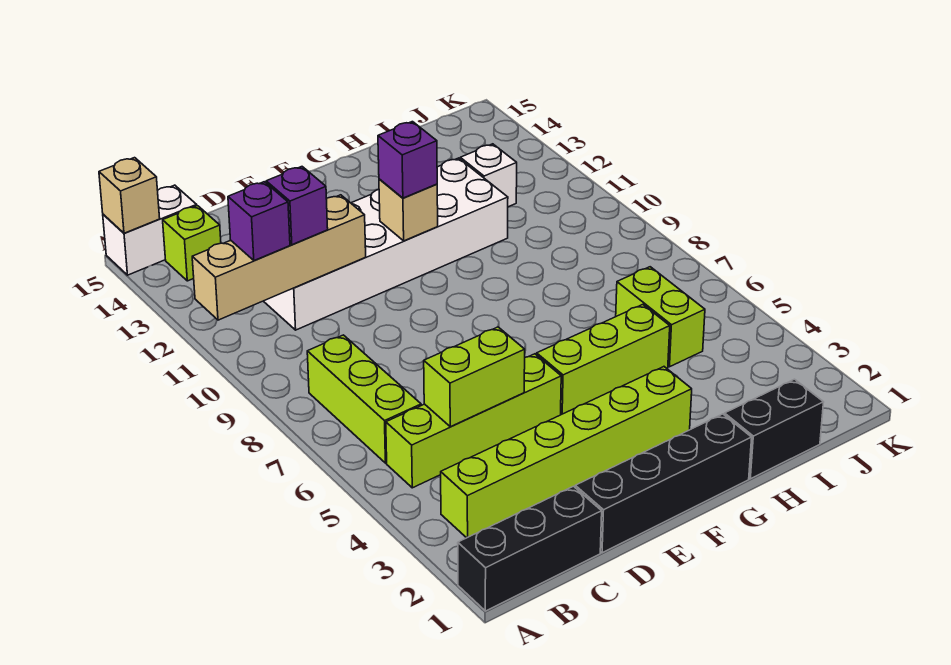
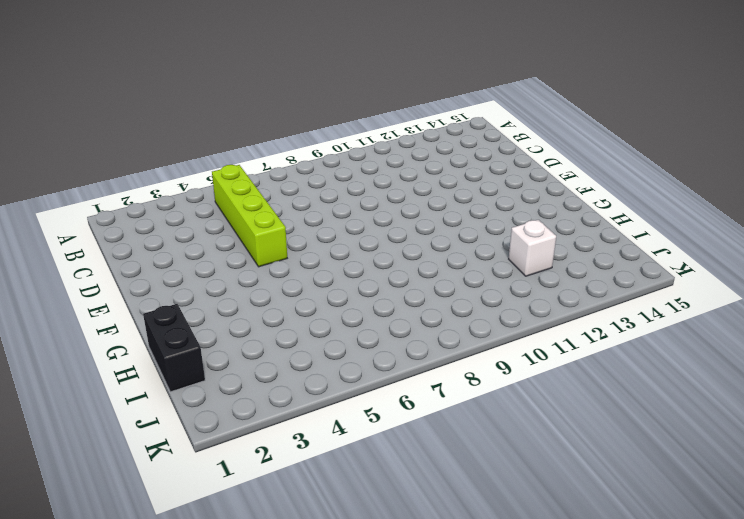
none -> black 1x3 brick [458,486,602,611]
none -> white 1x2 brick [103,185,197,275]
none -> lime 1x6 brick [441,367,692,538]

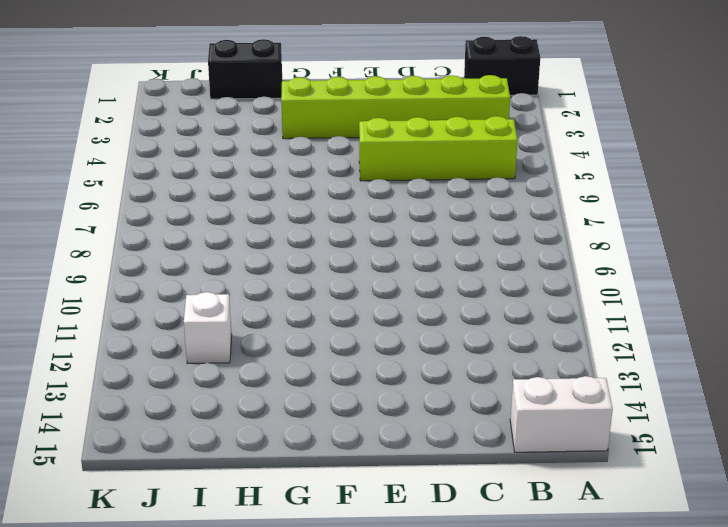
black 1x2 brick [464,36,540,95] -> black 1x3 brick [458,486,602,611]
none -> lime 1x3 brick [307,335,421,463]
none -> lime 1x1 brick [163,206,221,281]
none -> white 2x6 brick [264,158,508,330]

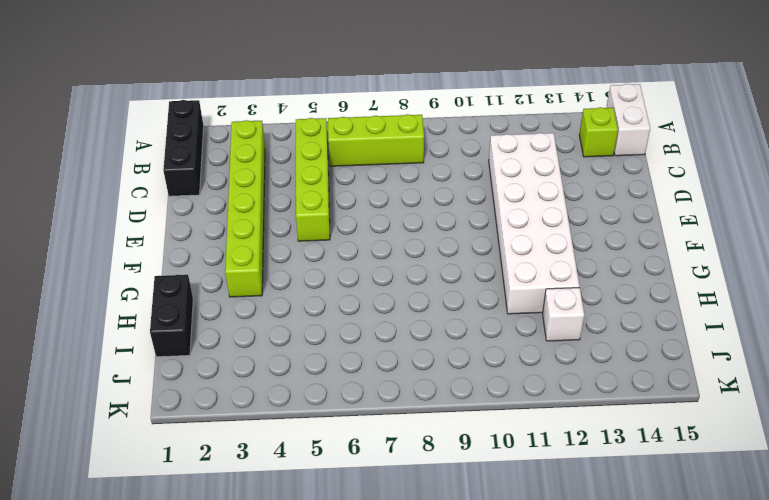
none -> black 1x4 brick [575,414,752,553]
none -> lime 1x3 brick [537,305,670,415]
none -> lime 1x2 brick [616,267,705,367]

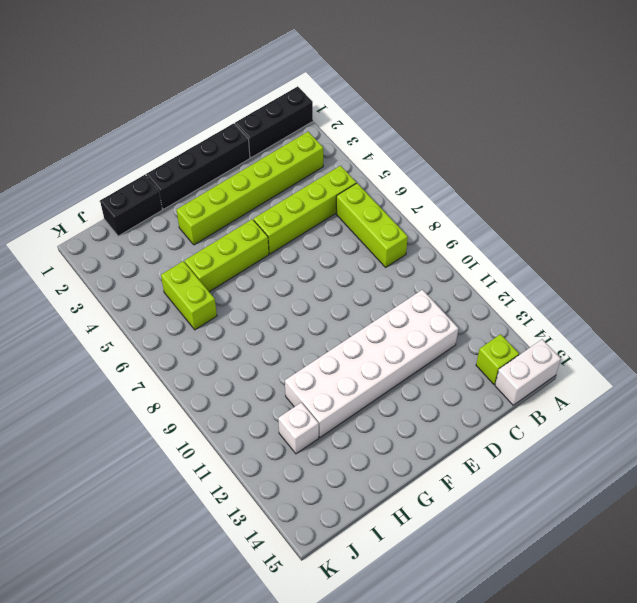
none -> tan 1x4 brick [192,195,366,320]
none -> tan 1x1 brick [99,158,160,233]
none -> lime 1x2 brick [424,327,525,427]

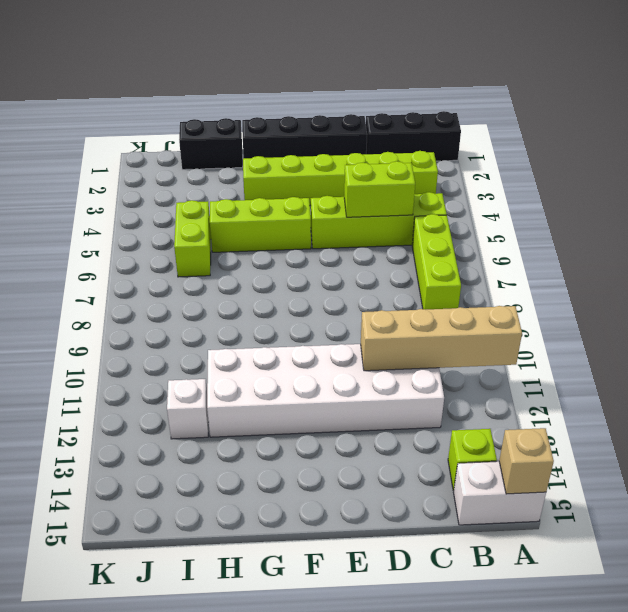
none -> tan 1x1 brick [379,179,438,241]
none -> purple 1x1 brick [228,182,290,261]
none -> purple 1x1 brick [266,167,328,245]

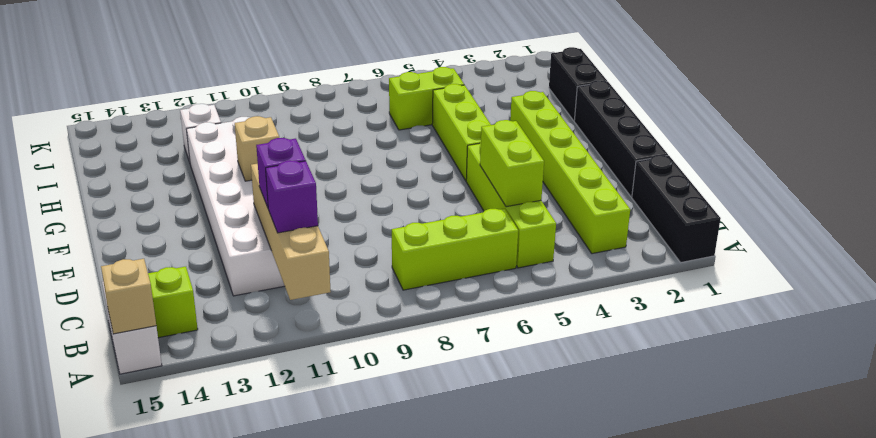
none -> purple 1x1 brick [378,122,437,198]

